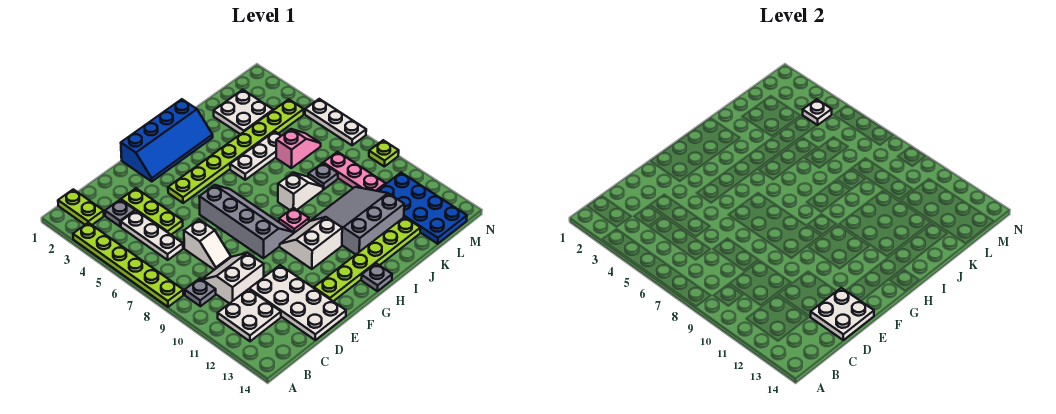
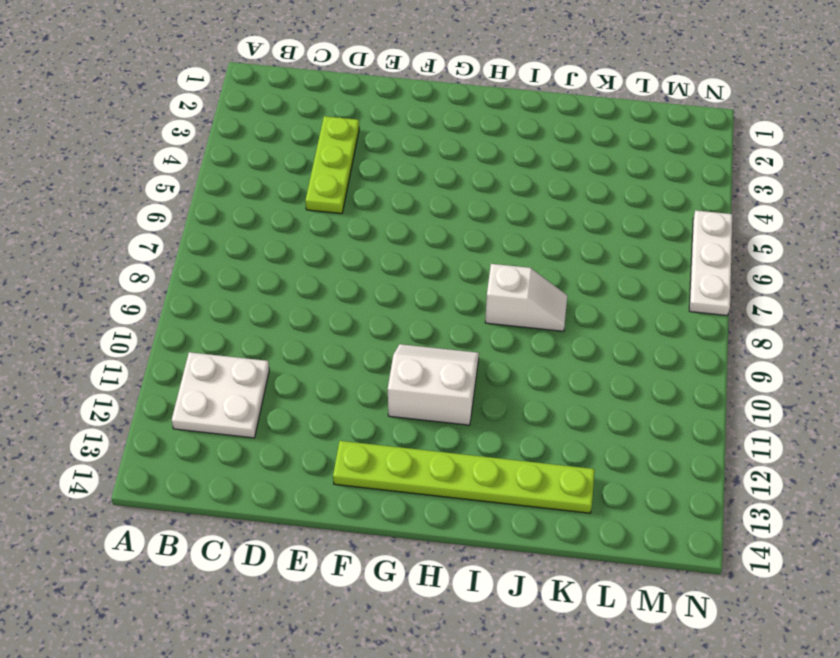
none -> lime 1x6 plate [73,223,183,307]
none -> lime 1x2 plate [58,189,104,225]
none -> grey 1x1 plate [185,278,216,306]

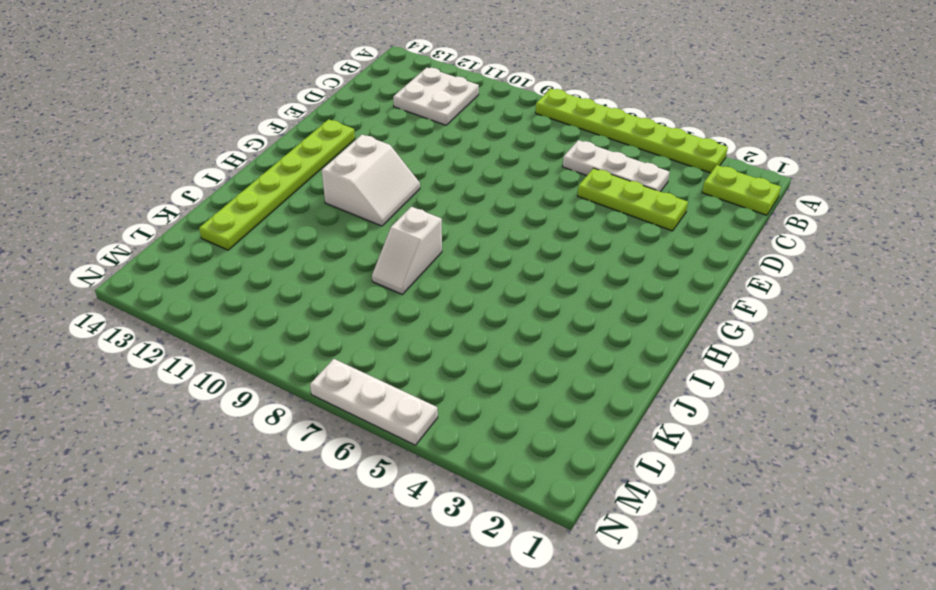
none -> grey 1x1 plate [185,278,216,306]
none -> grey 1x1 plate [105,200,135,227]
none -> white 2x2 slope [202,253,264,304]

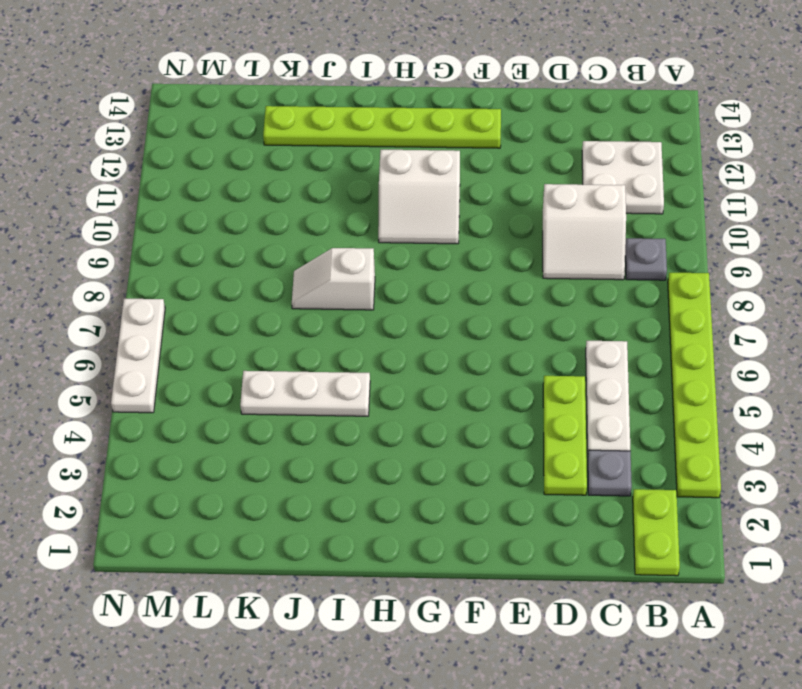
none -> white 1x2 slope [184,220,231,270]
none -> white 2x4 plate [249,265,346,340]
none -> blue 2x4 slope [121,99,213,182]

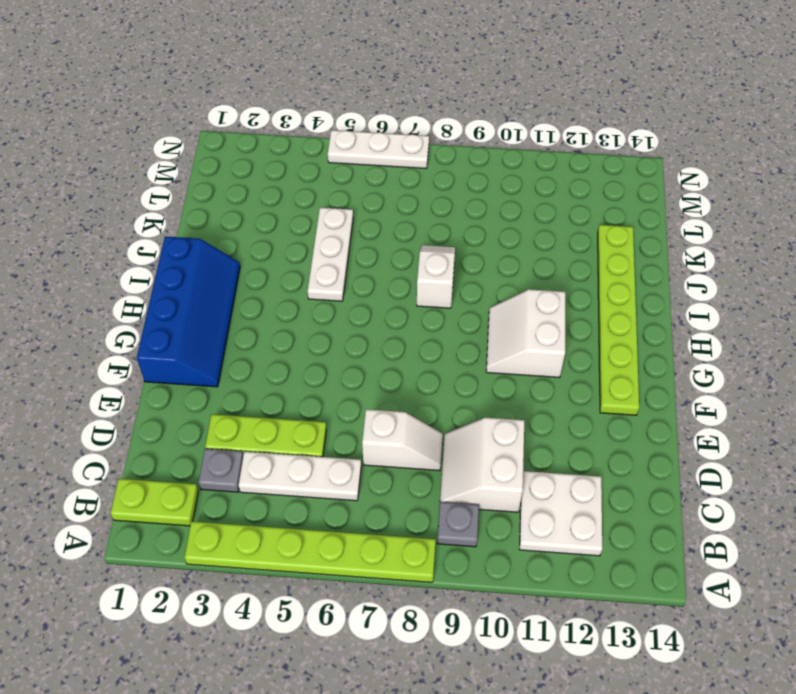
none -> white 2x4 plate [249,265,346,340]
none -> lime 1x8 plate [168,99,304,203]
none -> grey 2x4 slope [199,185,294,258]

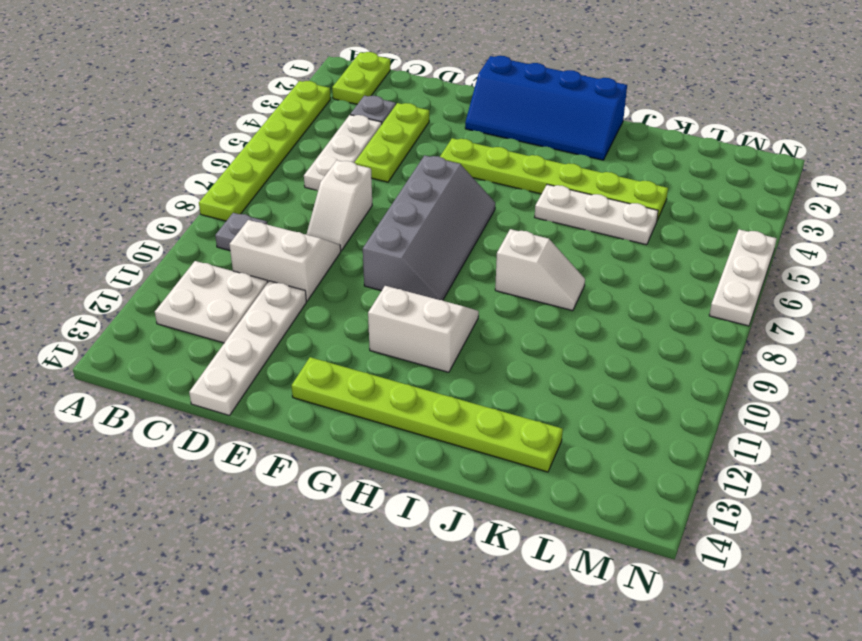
white 1x4 plate [189,281,306,416] -> white 2x4 plate [249,265,346,340]
lime 1x6 plate [440,138,668,220] -> lime 1x8 plate [168,99,304,203]
none -> pink 1x1 plate [279,208,309,233]
none -> grey 1x1 plate [361,263,392,291]
none -> grey 3x3 slope [311,187,404,254]

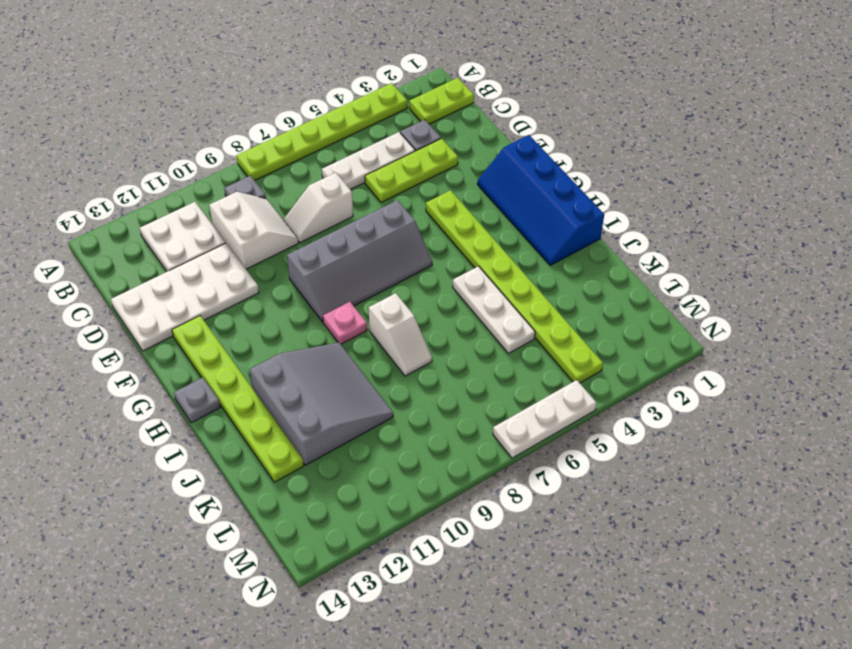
none -> white 2x2 slope [280,217,342,269]
none -> white 2x2 plate [214,90,273,134]
none -> pink 1x2 slope [276,129,321,168]

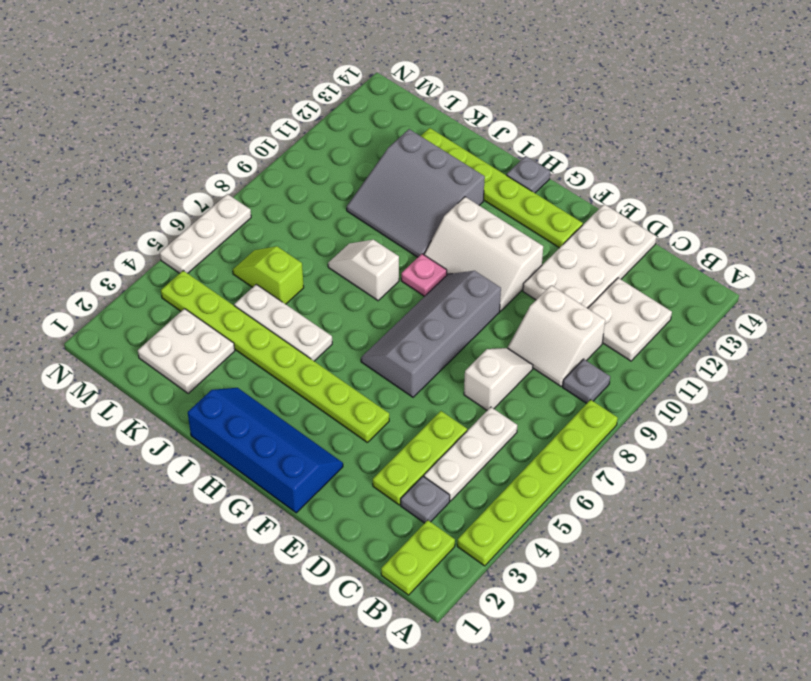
white 2x3 slope [424,197,543,311] -> white 2x2 slope [280,217,342,269]
lime 1x2 slope [233,246,304,304] -> pink 1x2 slope [276,129,321,168]
none -> grey 1x1 plate [308,163,338,189]
none -> pink 1x3 plate [324,152,386,191]
none -> blue 2x4 plate [377,173,467,244]

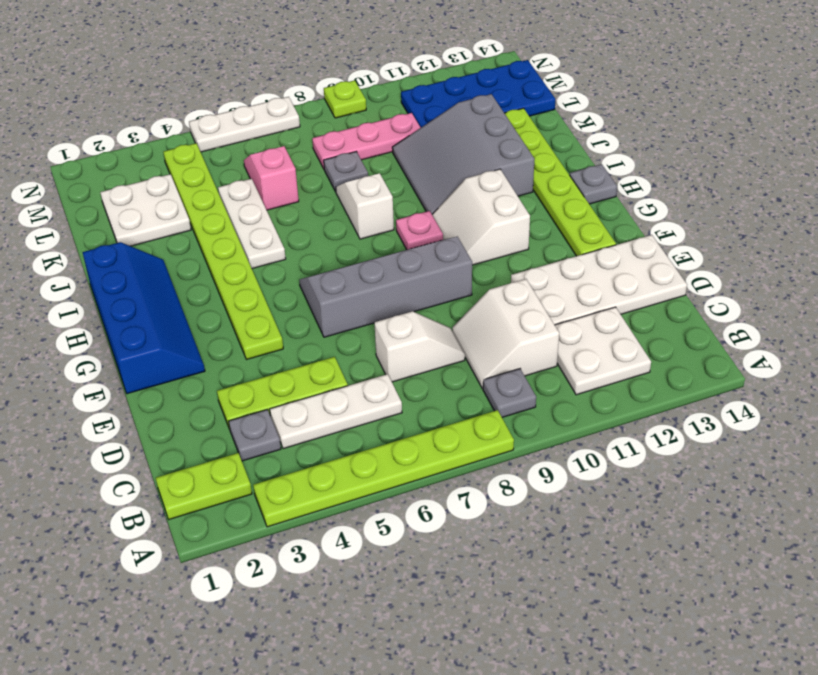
none -> white 2x2 plate [811,288,874,340]
none -> white 1x1 plate [803,99,832,125]

